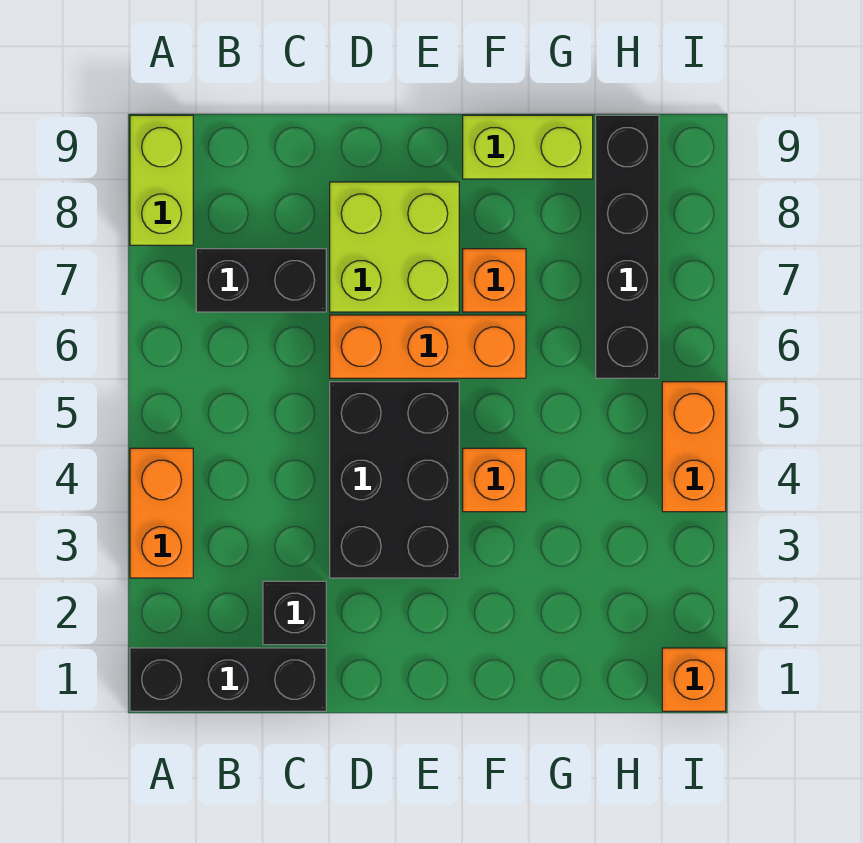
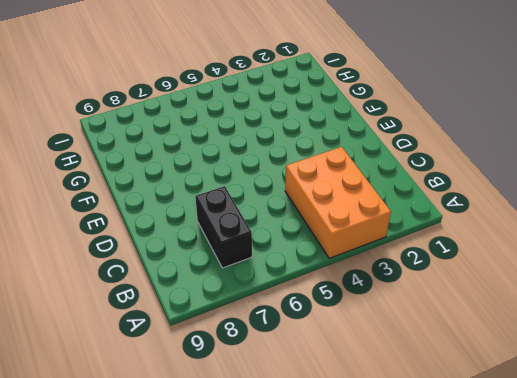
orange 2x3 brick [285,147,391,258] -> orange 1x2 brick [130,448,193,578]
none -> black 1x3 brick [130,648,326,711]
none -> lime 1x2 brick [130,115,193,245]
none -> black 1x1 brick [263,581,326,645]

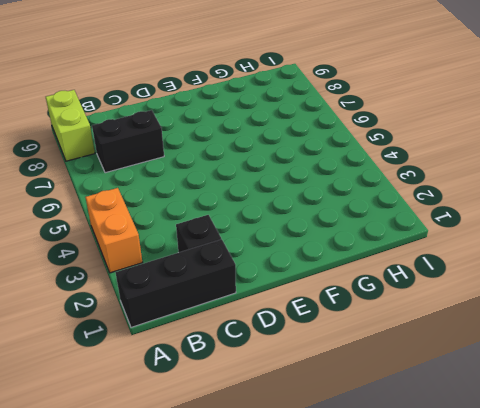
none -> black 2x3 brick [330,382,459,578]
none -> orange 1x3 brick [330,315,526,378]
none -> lime 2x2 brick [330,182,459,312]

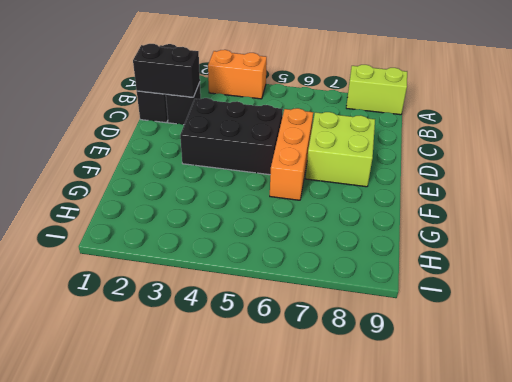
black 1x2 brick [133,44,200,97] -> black 1x2 brick turned to [196,249,326,312]
none -> orange 1x1 brick [463,448,526,512]
none -> orange 1x1 brick [463,249,526,312]
none -> lime 1x2 brick [463,115,593,179]

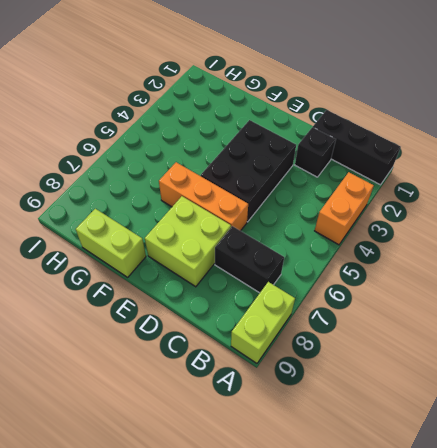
none -> orange 1x1 brick [463,448,526,512]
none -> orange 1x1 brick [463,249,526,312]
none -> black 1x4 brick [596,115,659,378]

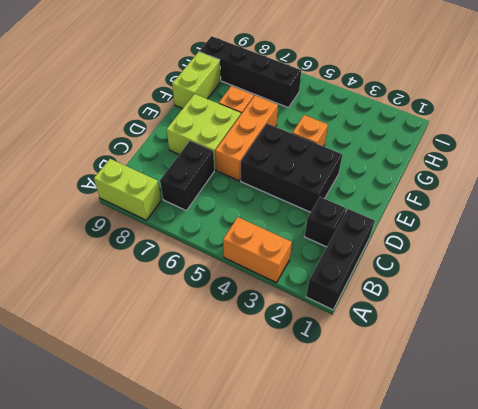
none -> orange 1x1 brick [662,648,726,711]
none -> orange 1x2 brick [662,382,726,512]

